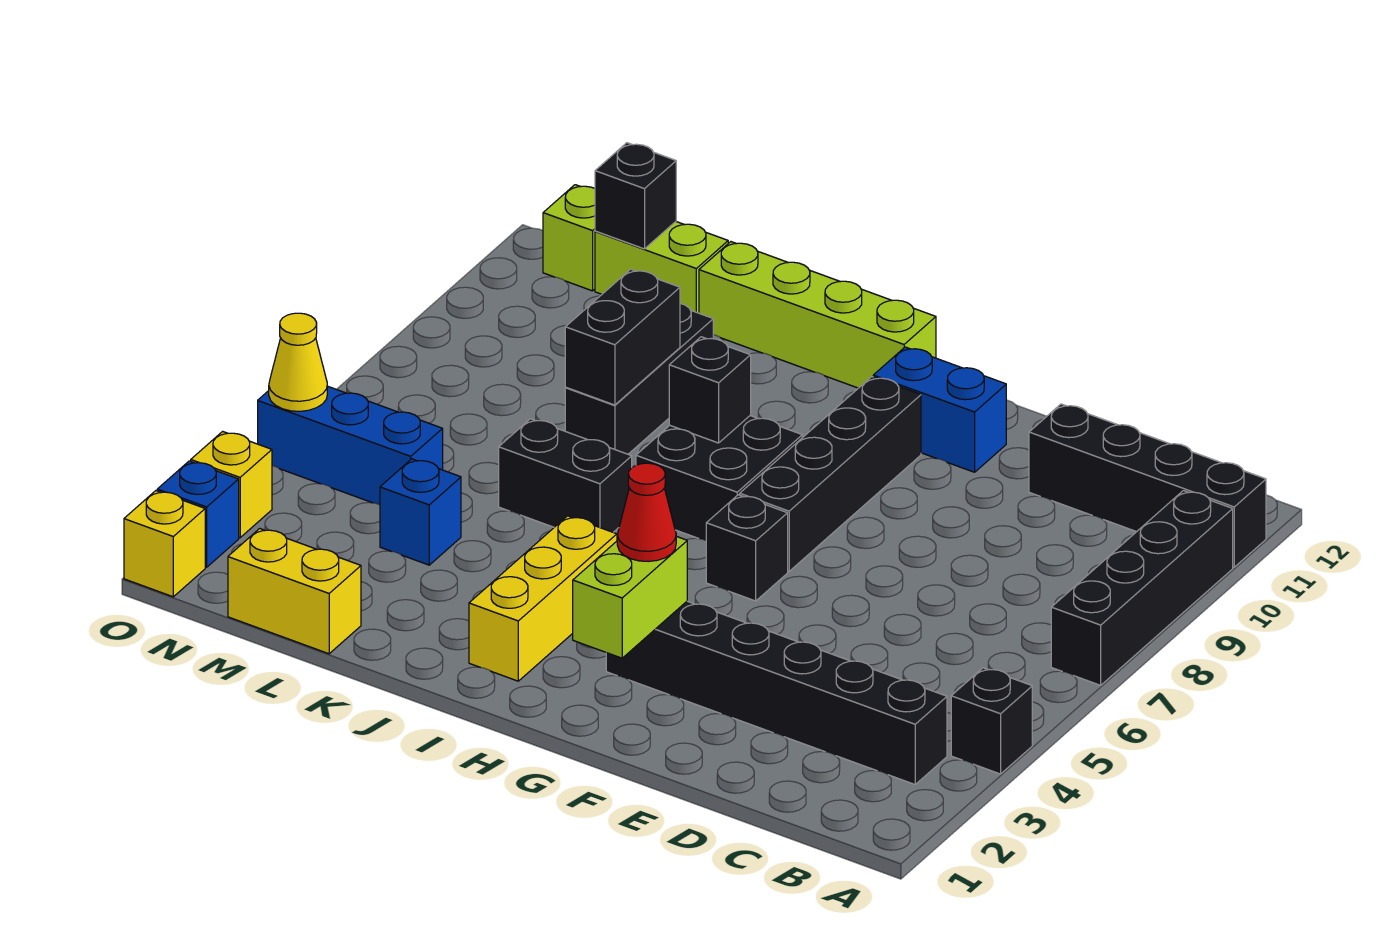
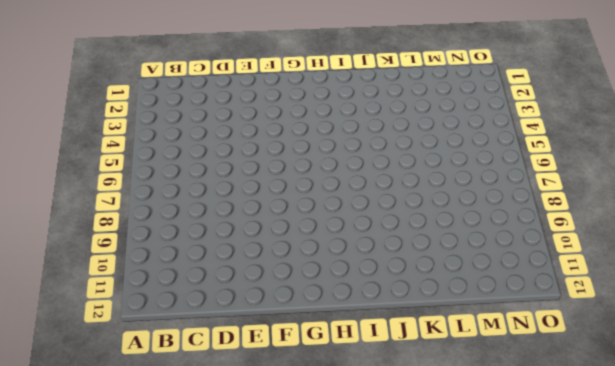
none -> black 1x1 brick [951,668,1032,774]
none -> black 1x4 brick [1051,491,1233,685]
none -> black 1x4 brick [1029,404,1266,567]

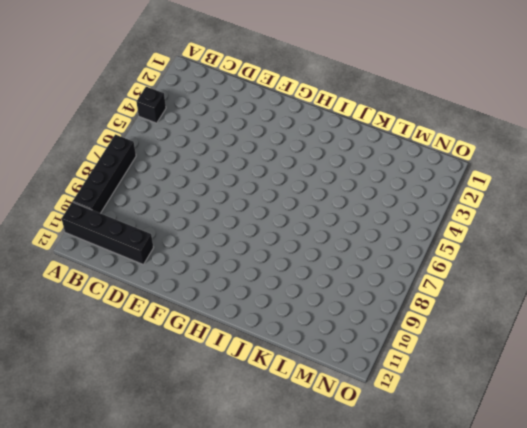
none -> black 1x6 brick [606,601,947,784]
none -> blue 1x2 brick [873,347,1006,472]
none -> black 1x1 brick [706,495,788,601]

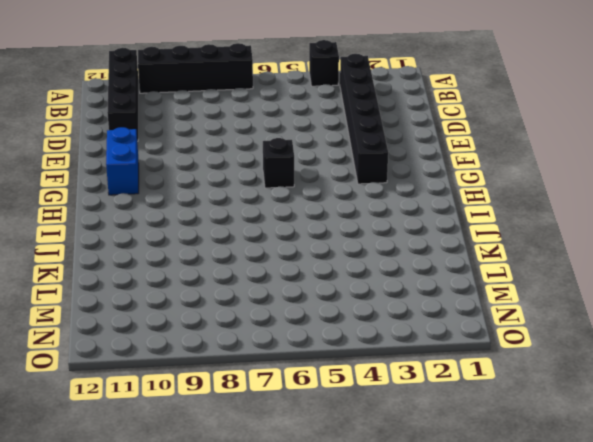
none -> black 1x4 brick [740,377,921,571]
none -> black 2x2 brick [636,416,802,540]
none -> lime 1x4 brick [699,242,936,388]

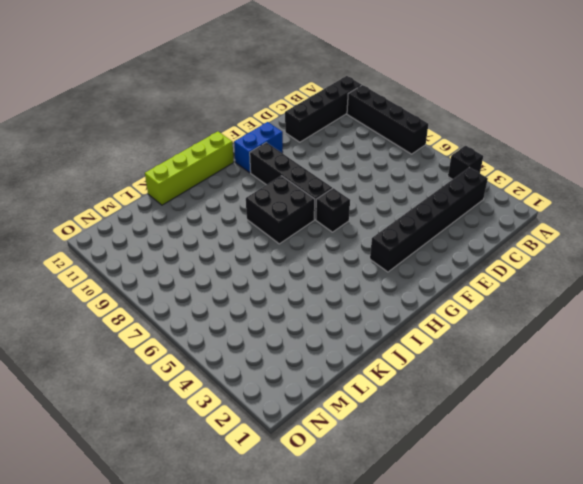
none -> yellow 1x3 brick [469,516,617,681]
none -> black 1x2 brick [499,419,632,532]
none -> black 1x3 brick [565,303,713,454]

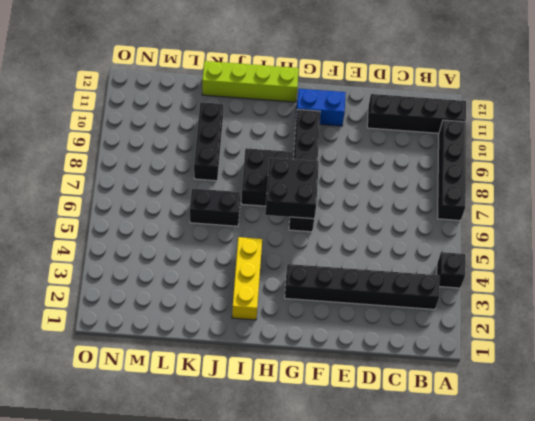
black 2x2 brick [265,158,319,219] -> none
none -> yellow 1x2 brick [228,529,361,654]
none -> blue 1x1 brick [380,459,461,565]
none -> lime 1x2 brick [595,222,728,313]

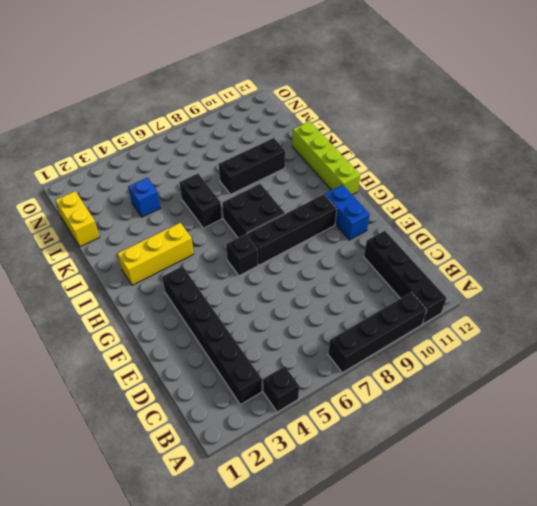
none -> lime 1x2 brick [595,222,728,313]
none -> blue 1x3 brick [258,386,443,505]
none -> lime 1x1 brick [543,185,595,291]

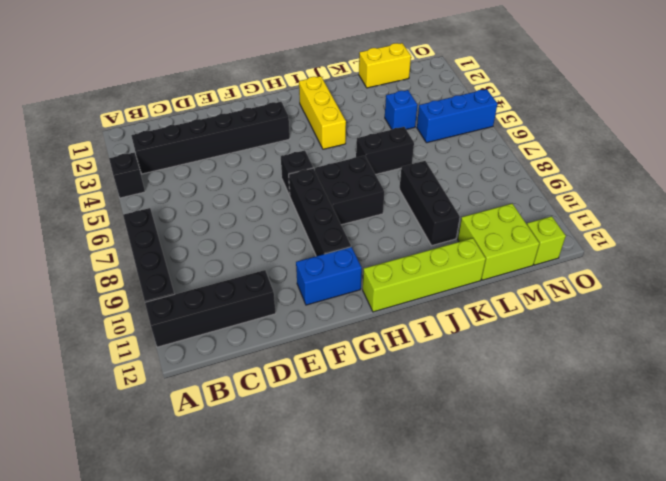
lime 2x2 brick [458,204,539,280] -> lime 1x2 brick [595,222,728,313]
none -> yellow 1x1 brick [124,491,205,597]
none -> blue 1x1 brick [157,461,239,567]
none -> yellow 1x1 brick [191,431,272,538]

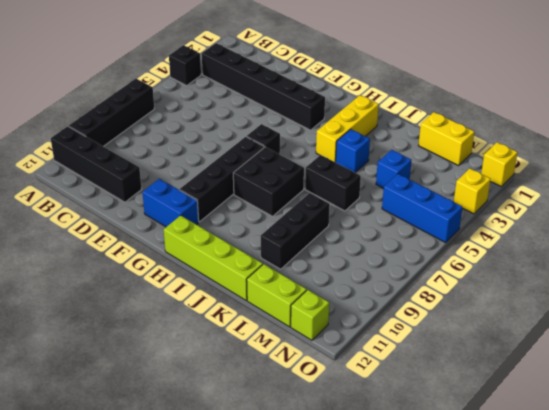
blue 1x1 brick [336,129,370,173] -> blue 1x1 brick moved to [157,461,239,567]
none -> lime 1x2 brick [573,536,687,658]
none -> black 1x1 brick [669,337,751,443]
none -> black 1x2 brick [565,269,680,405]

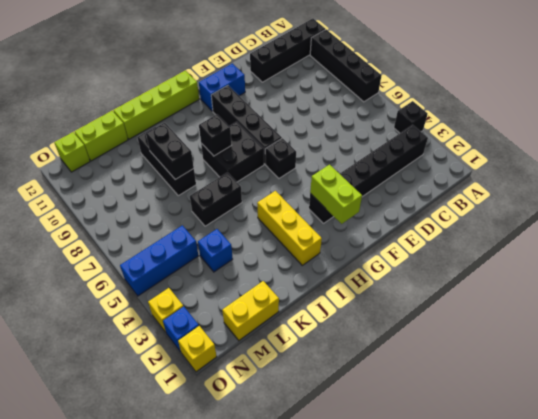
none -> black 1x1 brick [595,143,676,249]
none -> yellow 1x1 cone [269,313,327,411]
none -> red 1x1 cone [617,463,676,562]

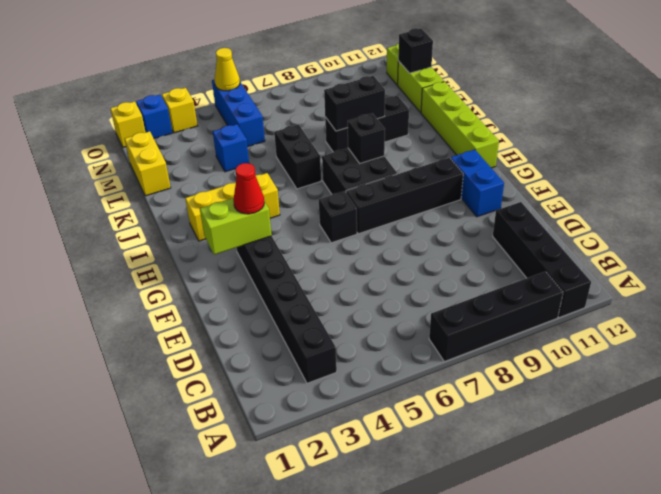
none -> black 1x1 brick [951,668,1032,774]

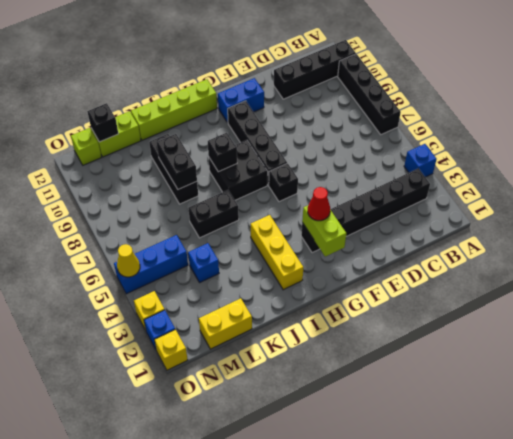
blue 1x1 brick [404,144,437,177] -> black 1x1 brick [951,668,1032,774]

